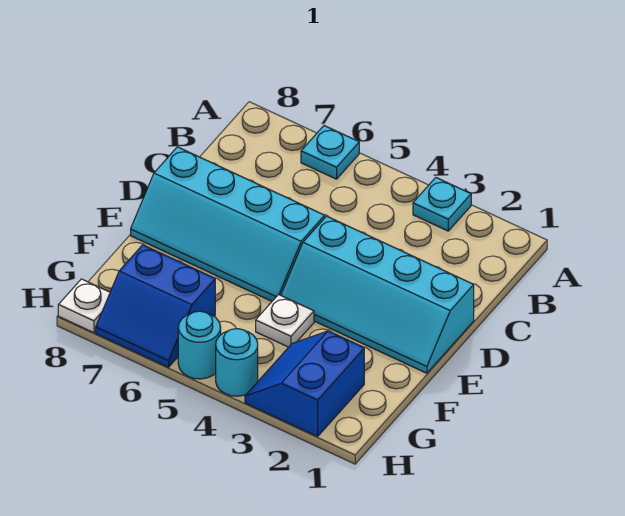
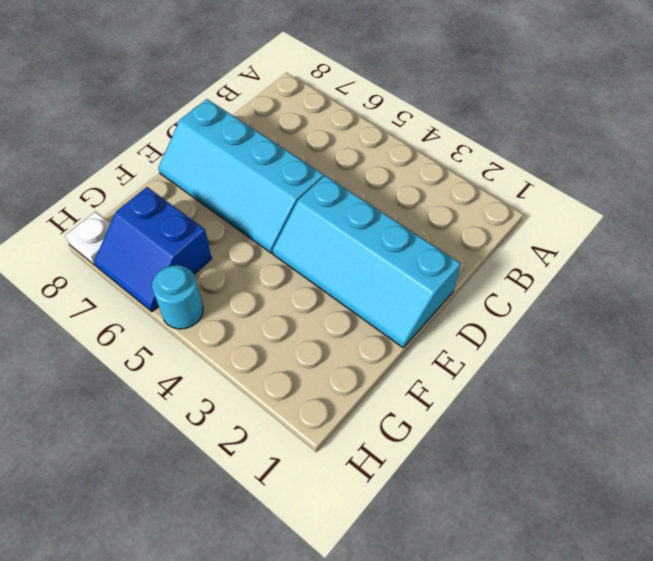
none -> cyan 1x1 plate [413,178,471,231]
none -> cyan 1x1 plate [301,126,359,179]

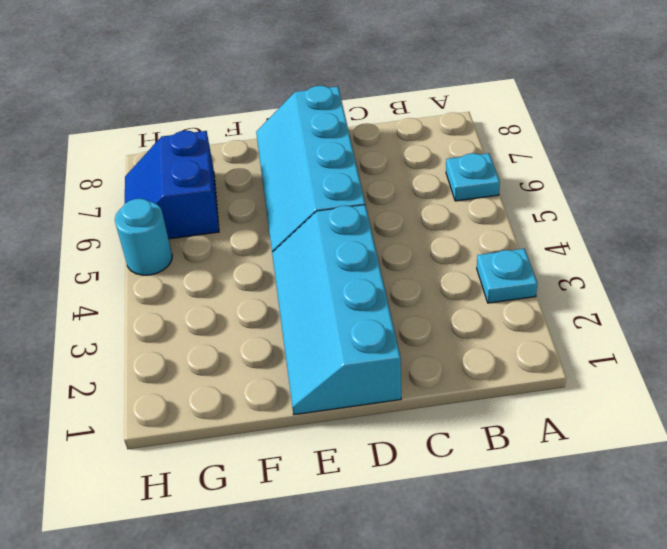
none -> white 1x1 plate [256,295,314,347]
none -> blue 2x2 slope [245,331,364,437]

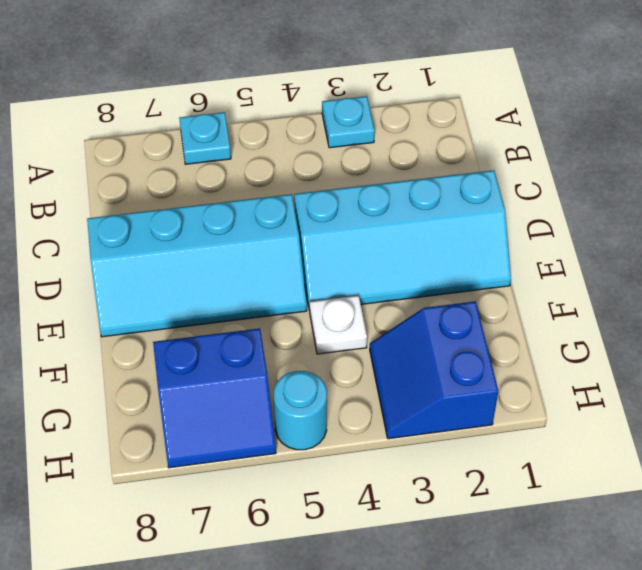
none -> cyan 1x1 round brick [216,329,258,396]
none -> white 1x1 plate [58,279,110,333]

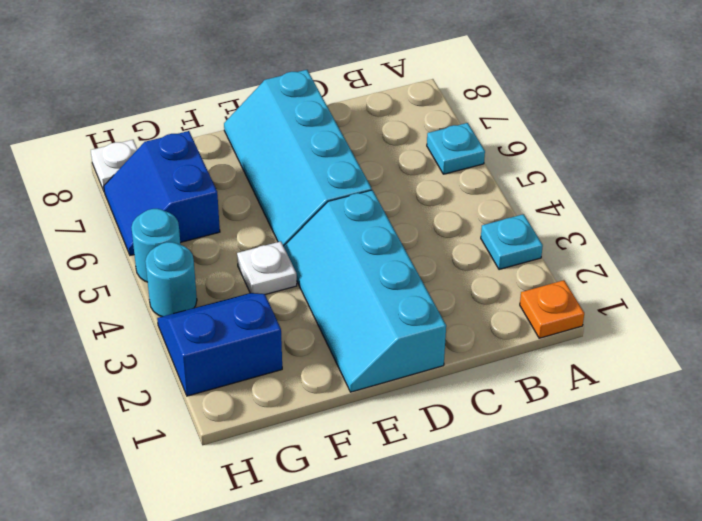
orange 1x1 plate [520,280,584,338] -> none

